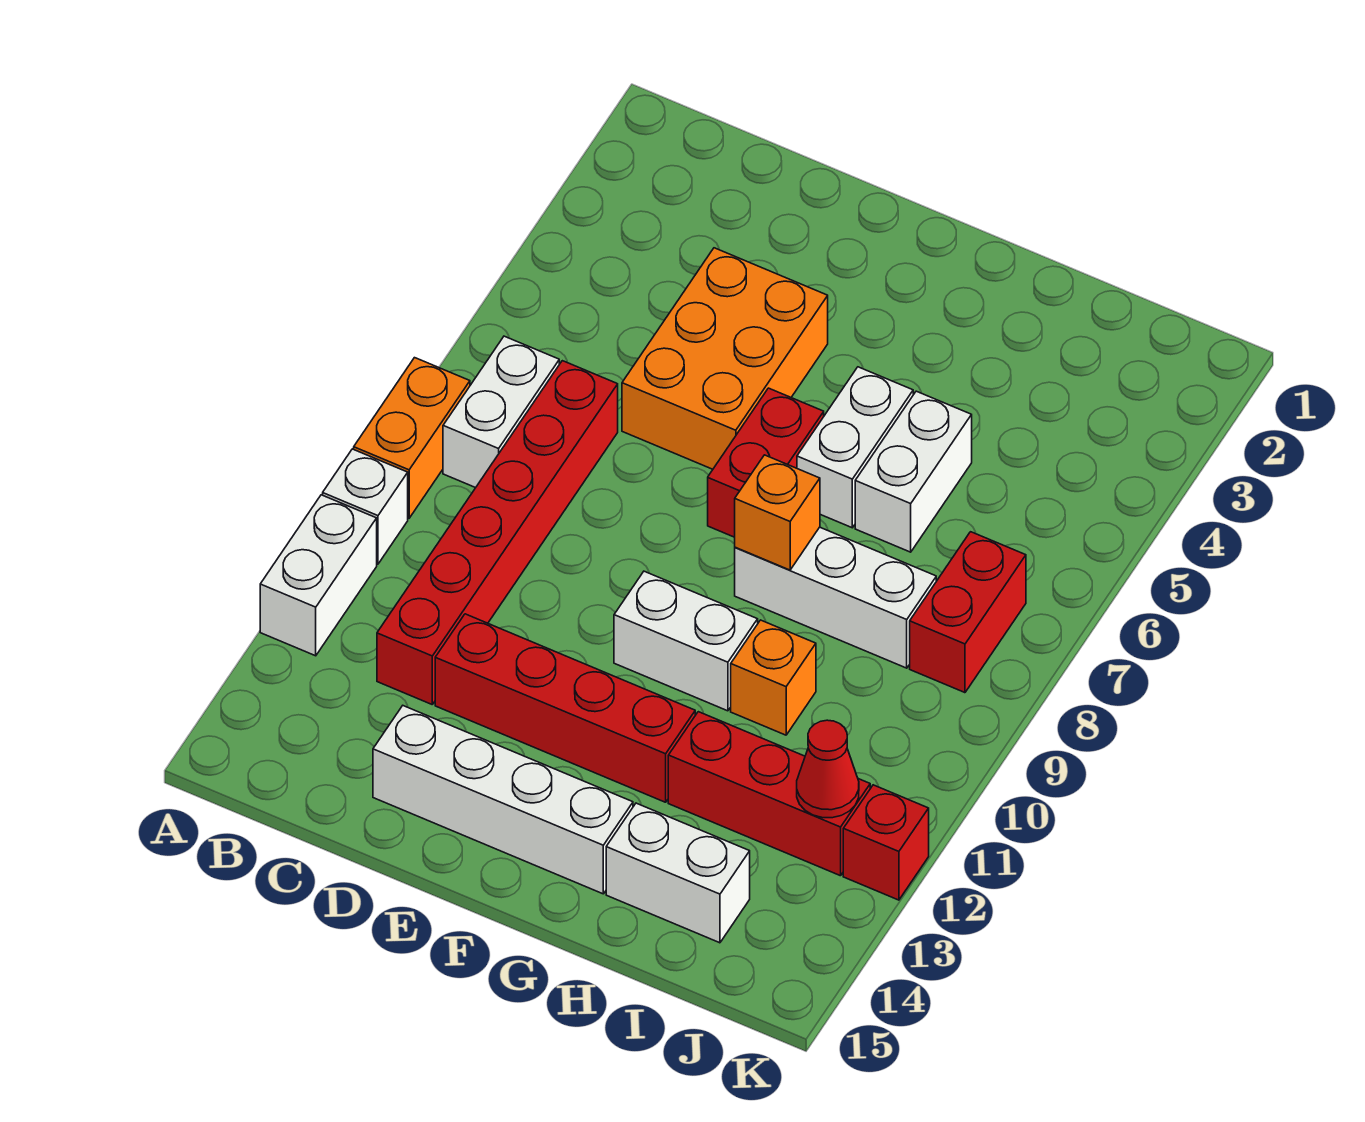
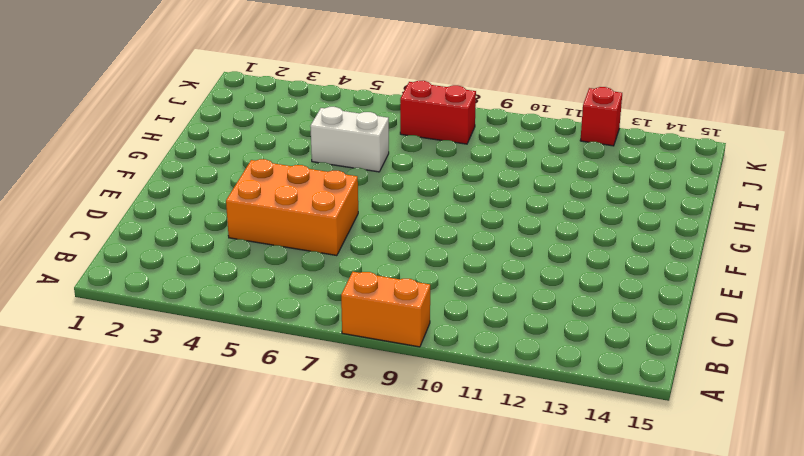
none -> white 1x1 brick [323,449,408,564]
none -> white 1x2 brick [260,495,377,656]
none -> white 1x2 brick [443,336,559,488]

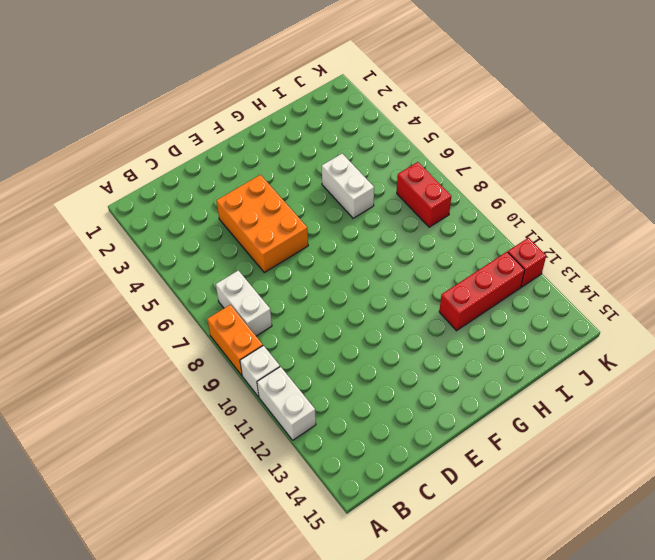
none -> red 1x6 brick [377,361,618,704]
none -> red 1x4 brick [435,614,695,802]
none -> white 1x4 brick [373,706,633,894]

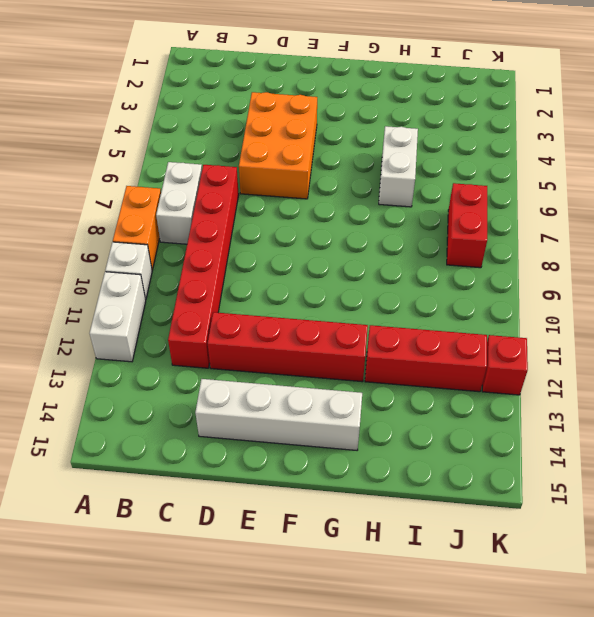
none -> red 1x2 brick [708,388,824,537]
none -> white 1x2 brick [614,571,758,711]
none -> white 1x2 brick [797,367,913,528]

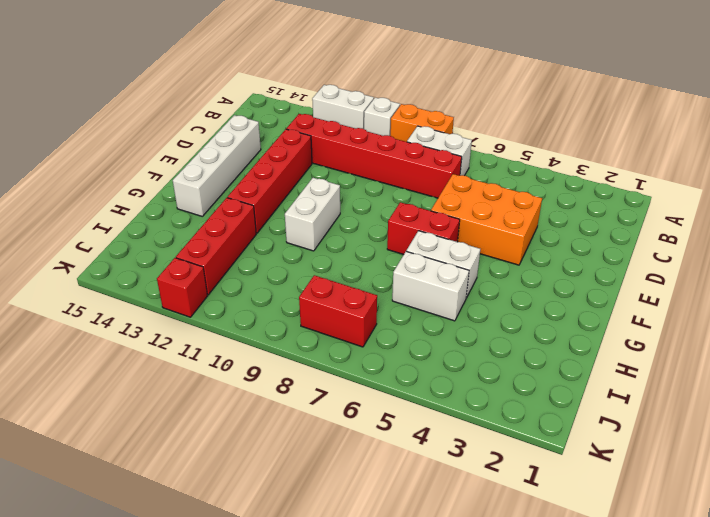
none -> white 1x3 brick [735,527,936,668]
none -> orange 1x1 brick [731,620,816,735]
none -> white 1x2 brick [606,803,750,943]

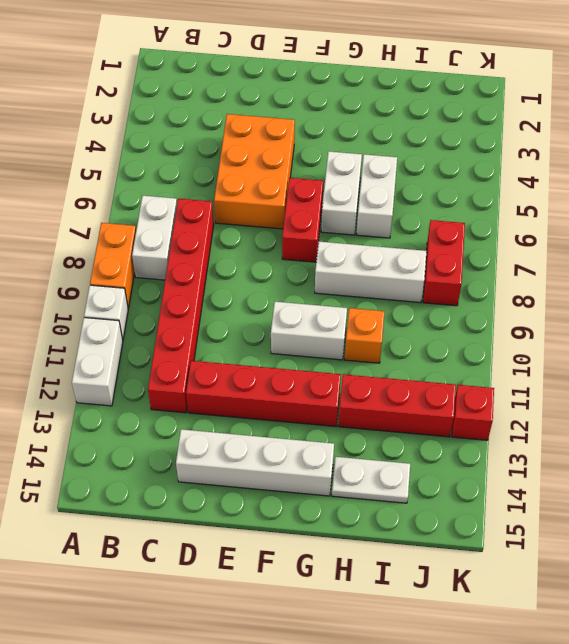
white 1x2 plate [332,457,410,503] -> white 1x2 brick [606,803,750,943]
none -> orange 1x1 brick [735,455,820,570]
none -> red 1x1 cone [797,720,859,818]

